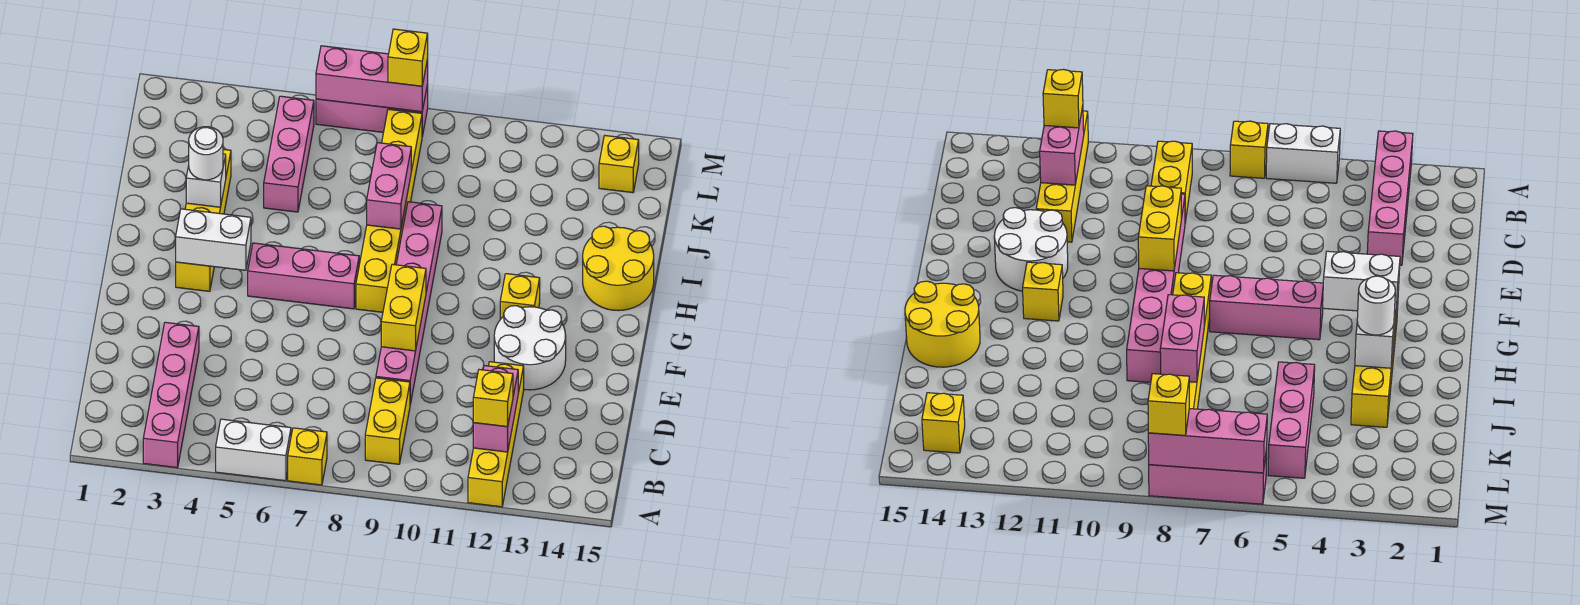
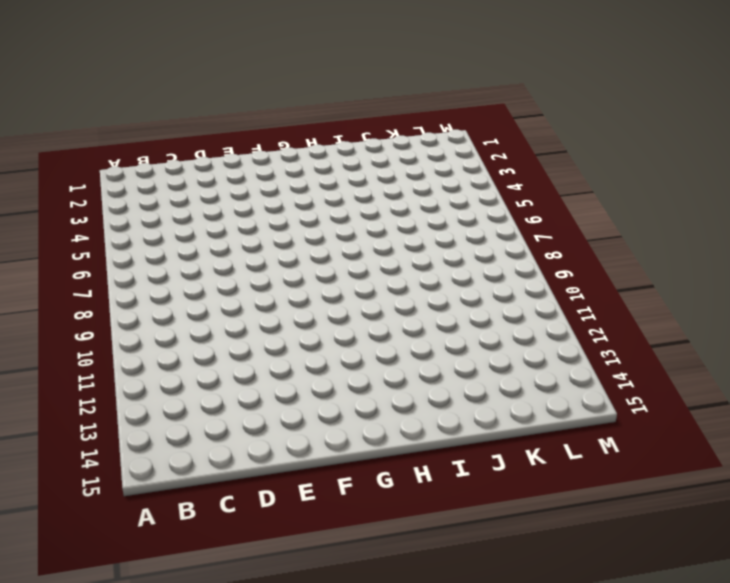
none -> pink 1x4 brick [143,322,199,468]
none -> white 1x2 brick [216,419,291,481]
none -> yellow 1x1 brick [288,428,327,485]

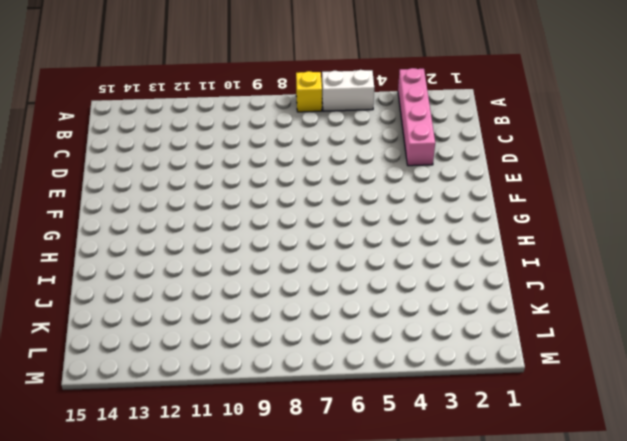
none -> yellow 1x4 brick [468,362,524,507]
none -> yellow 1x2 brick [365,378,410,464]
none -> pink 1x6 brick [376,202,442,404]

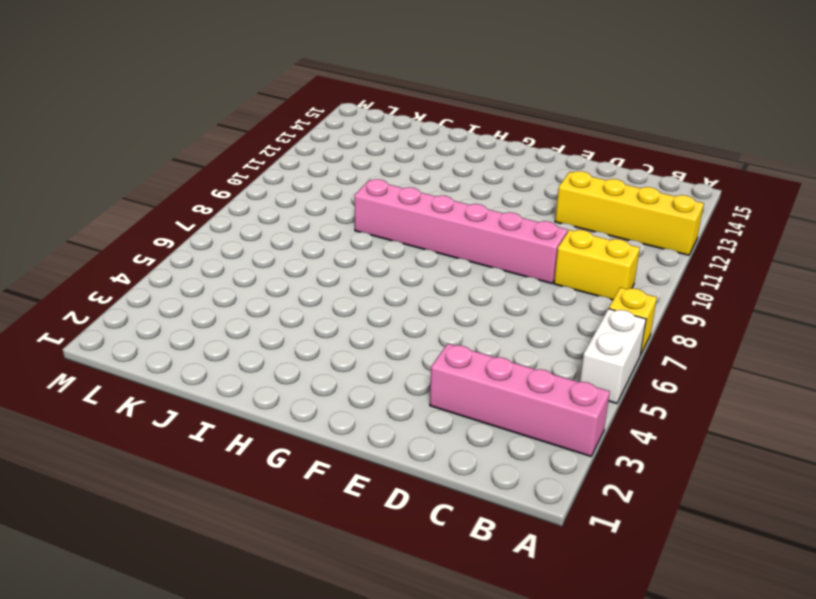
none -> white 2x2 round brick [494,306,566,390]
none -> yellow 1x4 brick [176,149,231,291]
none -> pink 1x3 brick [248,243,359,309]

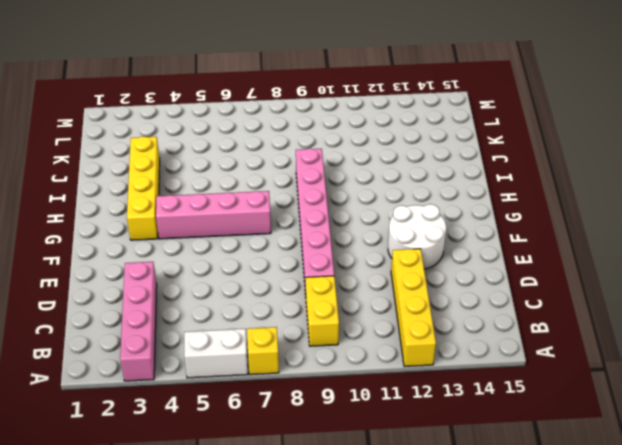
pink 1x4 brick [156,191,271,239] -> pink 1x3 brick [248,243,359,309]
none -> yellow 1x6 brick [356,109,422,312]
none -> yellow 1x1 brick [500,274,540,319]
none -> yellow 2x2 round brick [583,226,654,311]

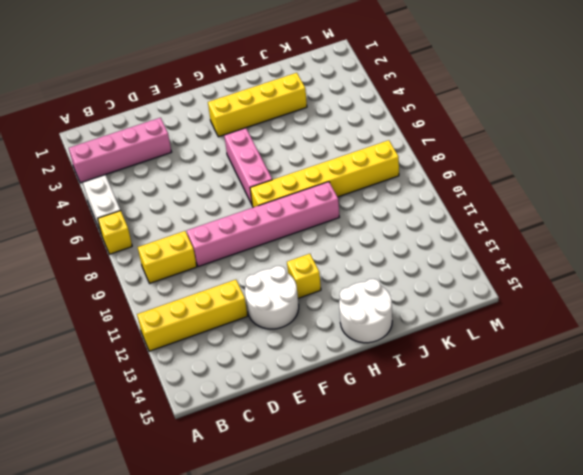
white 2x2 round brick [339,279,392,343] -> yellow 2x2 round brick [583,226,654,311]
none -> pink 1x3 brick [264,96,314,212]
none -> yellow 1x1 brick [599,136,639,193]
none -> pink 1x3 brick [316,84,428,136]

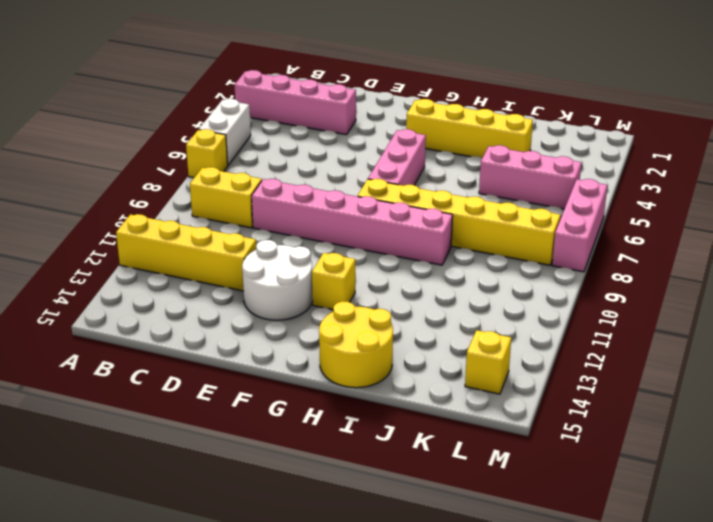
none -> pink 1x2 brick [473,366,518,452]
none -> yellow 1x2 brick [381,264,426,351]
none -> white 1x2 brick [176,209,251,270]

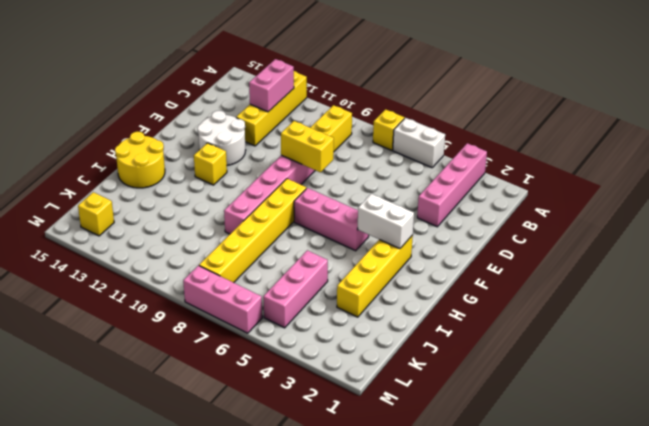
yellow 1x2 brick [281,121,334,172] -> yellow 1x2 brick turned to [381,264,426,351]
none -> white 1x1 brick [186,154,226,207]
none -> pink 1x2 brick [367,143,411,229]
none -> pink 1x3 brick [316,46,428,112]

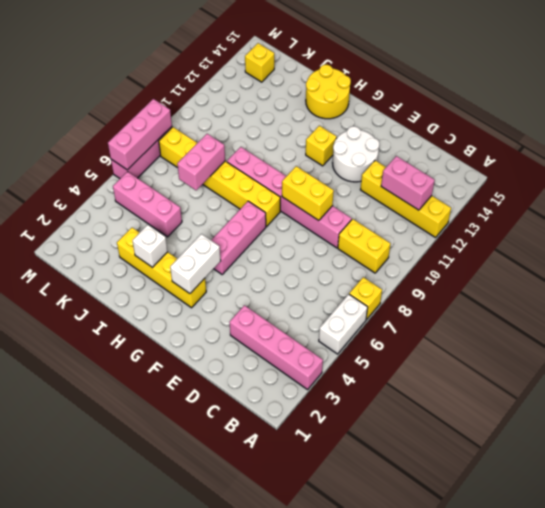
pink 1x2 brick [177,134,225,190] -> pink 1x2 brick turned to [367,143,411,229]
none -> yellow 1x1 brick [473,370,513,427]
none -> white 1x1 round brick [189,127,223,180]
none -> yellow 1x1 brick [388,29,428,86]

